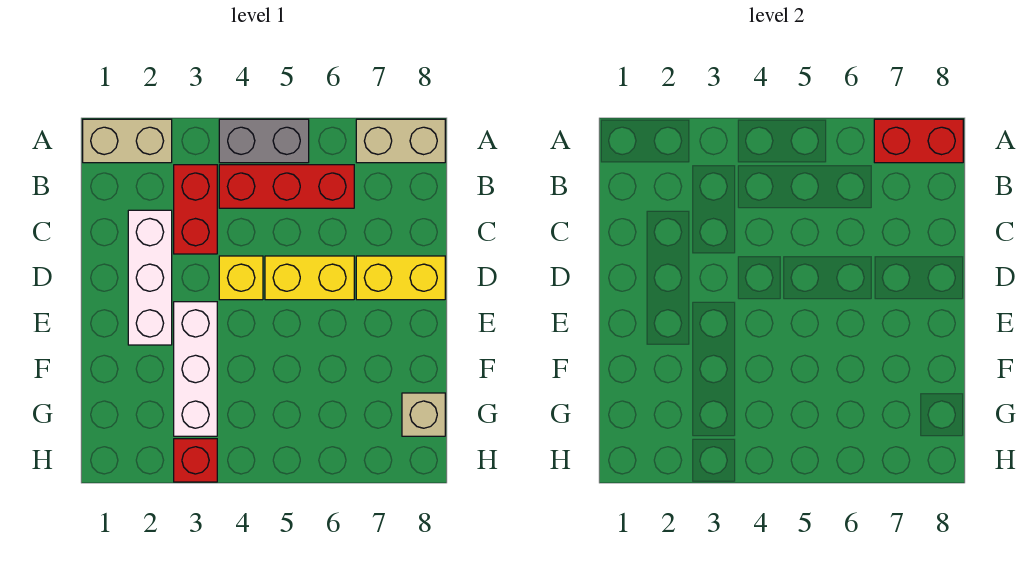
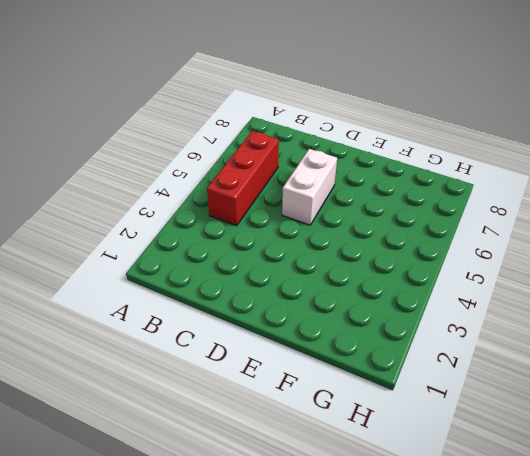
white 1x2 brick [282,149,337,225] -> yellow 1x2 brick [265,256,354,300]
none -> tan 1x2 brick [83,119,172,163]
none -> grey 1x2 brick [219,119,309,163]
none -> tan 1x2 brick [356,119,445,163]

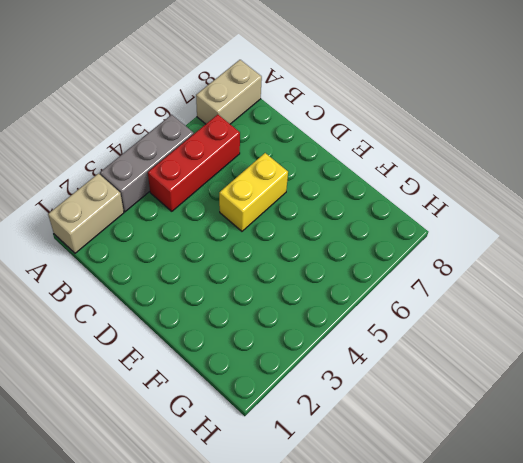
grey 1x3 brick [100,115,194,212] -> grey 1x2 brick [219,119,309,163]
none -> red 1x2 brick [174,165,217,254]
none -> white 1x3 brick [128,210,172,345]
none -> yellow 1x1 brick [219,256,263,300]

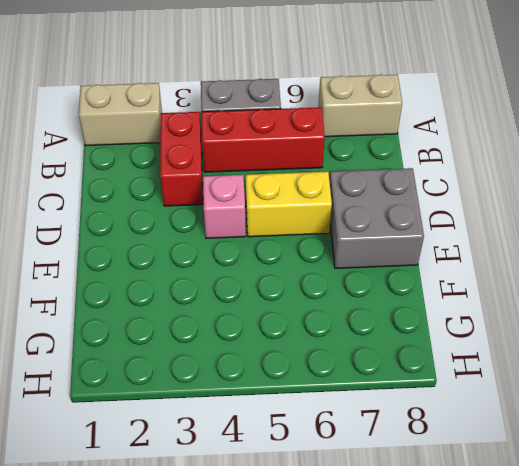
pink 1x1 brick [203,175,246,238] -> yellow 1x1 brick [219,256,263,300]
grey 2x2 brick [330,168,424,268] -> yellow 1x2 brick [356,256,445,300]
none -> white 1x3 brick [128,210,172,345]
none -> white 1x3 brick [174,302,217,436]
none -> tan 1x1 brick [402,393,445,436]

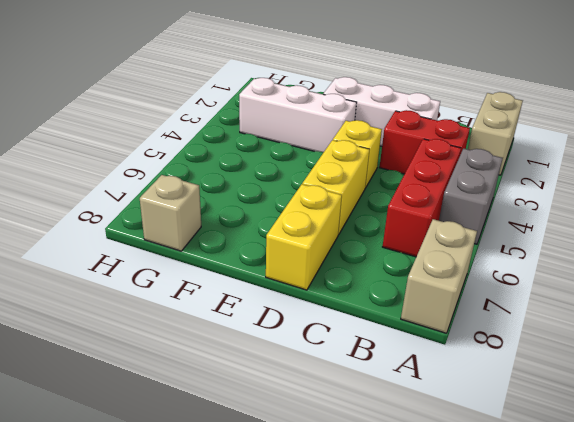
none -> red 1x1 brick [174,439,217,482]
none -> red 1x2 brick [874,119,963,163]

